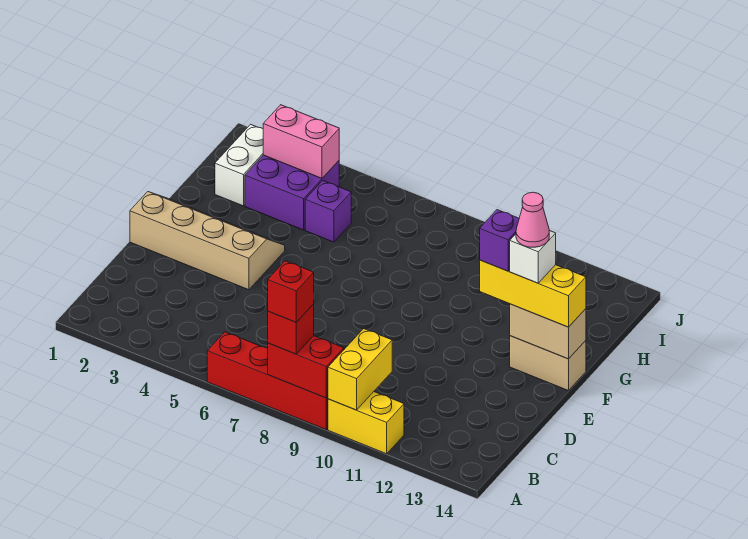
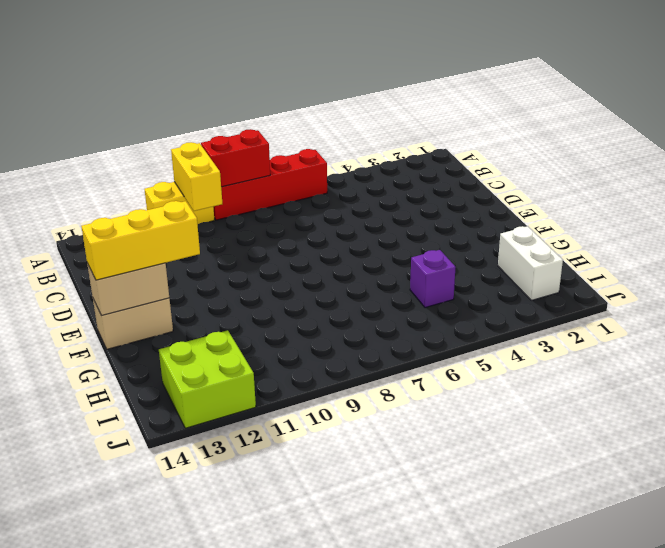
lime 2x2 brick [159,330,256,428] -> none
none -> tan 2x4 slope [130,192,285,290]
none -> purple 2x2 brick [245,155,339,230]
none -> pink 1x2 brick [263,105,339,178]

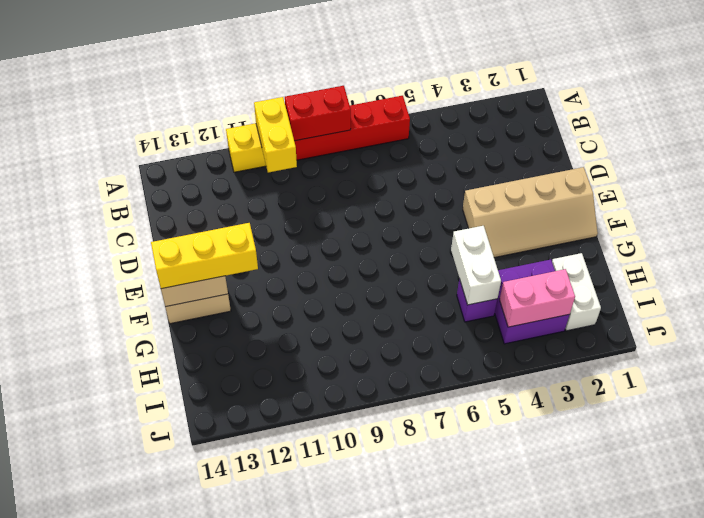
white 1x2 brick [451,226,501,305] -> none
none -> red 1x1 brick [268,304,314,354]
none -> red 1x1 brick [268,261,314,322]
none -> purple 1x1 brick [480,210,519,271]

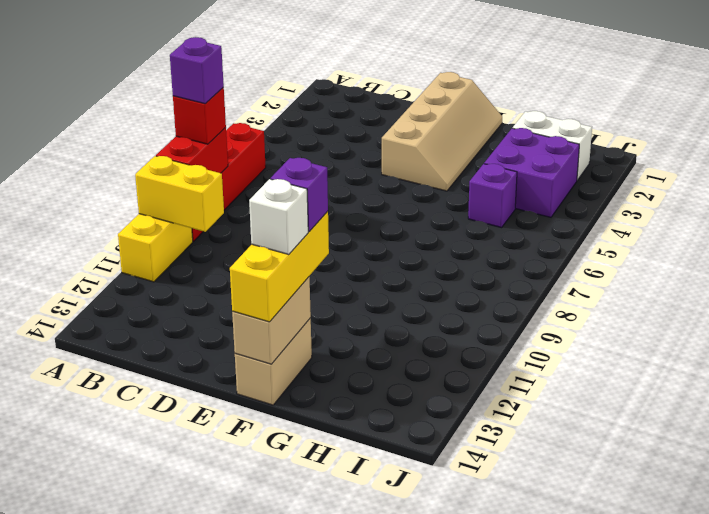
purple 1x1 brick [170,37,224,104] -> red 1x1 brick [268,261,314,322]
none -> pink 1x2 brick [263,105,339,178]
none -> pink 1x1 cone [516,192,549,247]

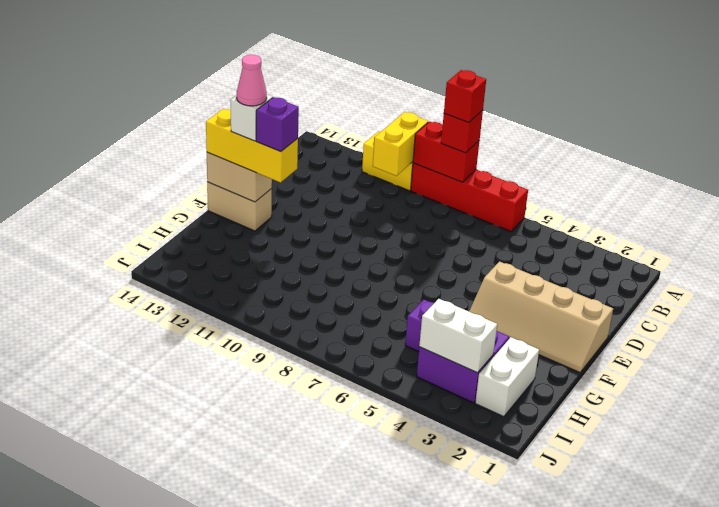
white 1x2 brick [419,299,497,373] -> pink 1x2 brick [263,105,339,178]

